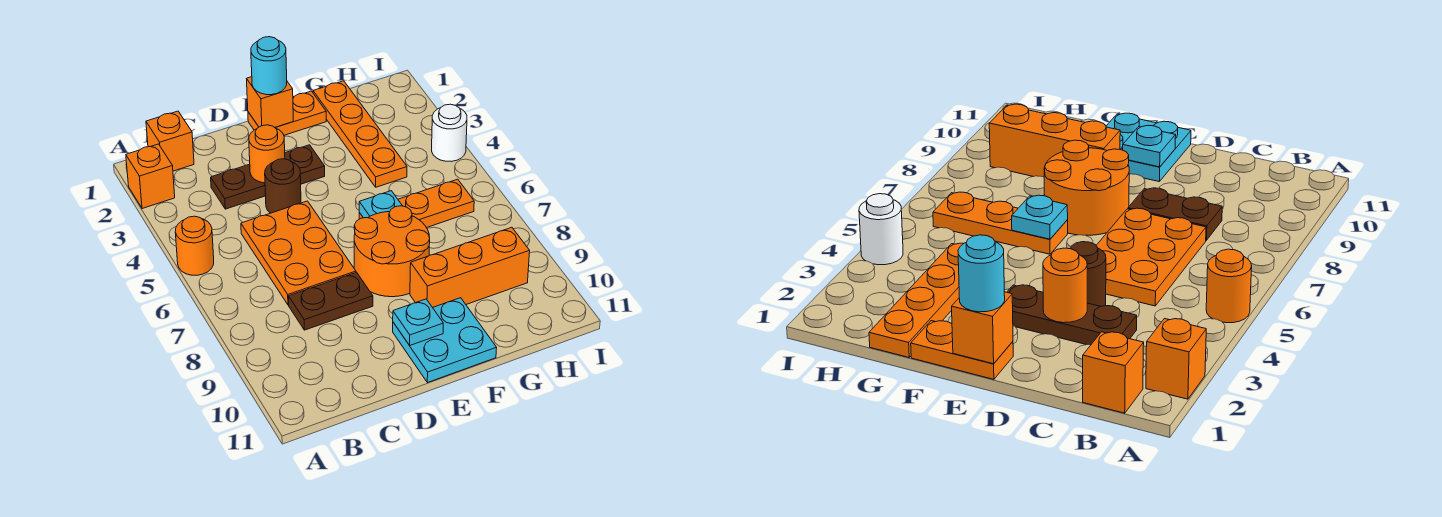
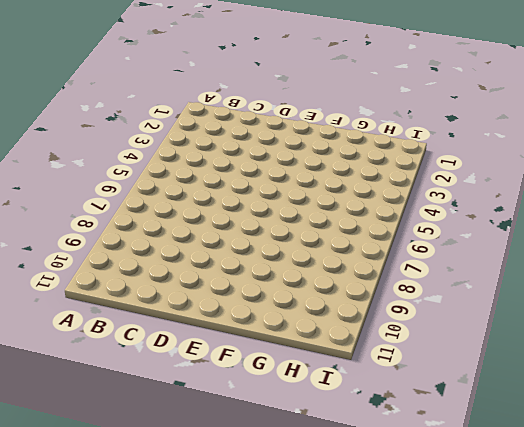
none -> orange 1x1 brick [126,144,175,209]
none -> orange 1x1 round brick [175,216,214,275]
none -> orange 1x1 brick [146,111,194,171]

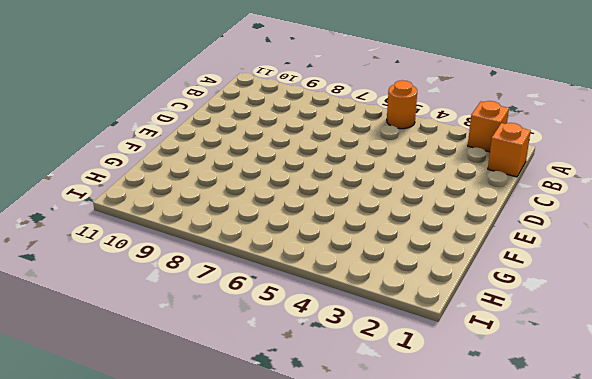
none -> brown 1x3 plate [211,145,325,209]
none -> orange 2x3 plate [241,201,356,305]
none -> brown 1x2 plate [289,272,373,330]

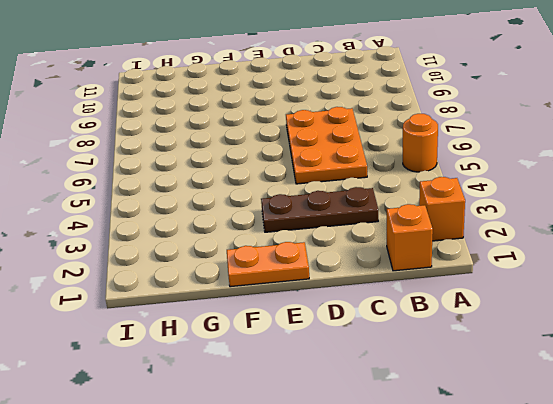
none -> brown 1x2 plate [289,272,373,330]
none -> brown 1x1 round brick [265,159,301,213]
none -> orange 2x2 round brick [354,206,430,297]

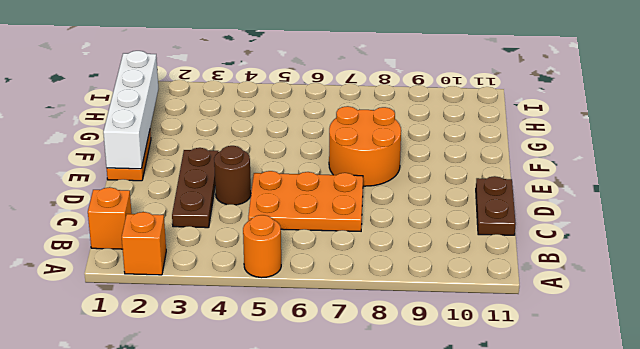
brown 1x2 plate [476,176,516,235] -> brown 1x2 plate moved to [289,272,373,330]
white 1x4 brick [103,51,158,169] -> orange 1x1 brick [247,77,293,128]
none -> cyan 2x2 plate [393,298,497,383]
none -> orange 1x3 plate [359,179,474,228]
none -> orange 1x3 brick [410,227,530,307]

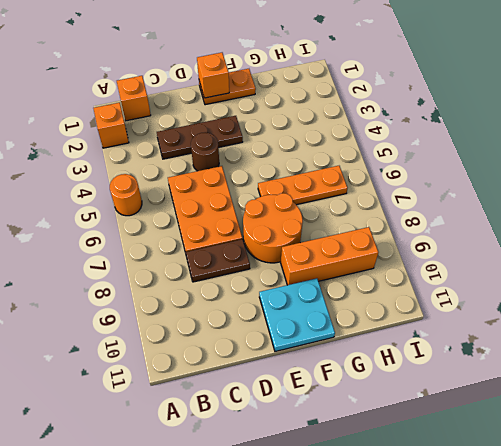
none -> orange 1x4 plate [313,81,407,187]
none -> white 1x1 round brick [432,104,467,161]
none -> orange 1x1 round brick [249,125,285,183]

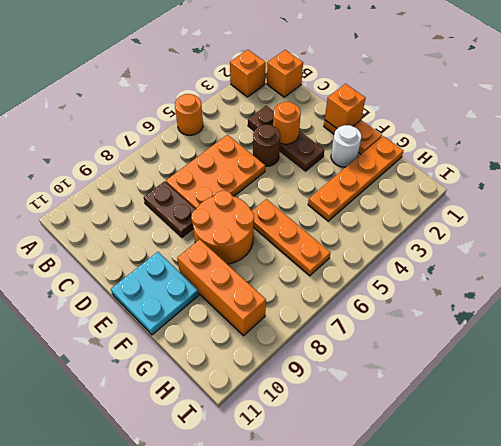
white 1x1 round brick [331,125,361,167] -> white 1x1 round brick moved to [432,104,467,161]
none -> cyan 1x1 plate [393,299,443,345]
none -> cyan 1x1 plate [359,191,402,218]
none -> cyan 1x1 round brick [251,37,287,95]

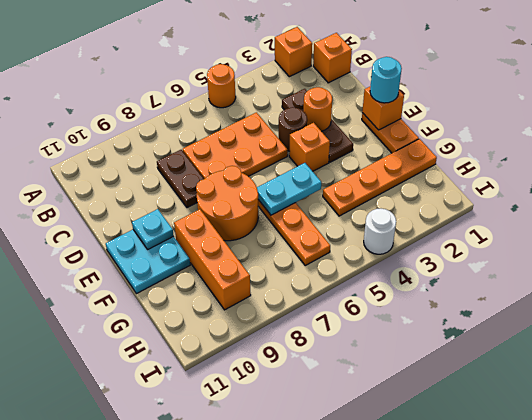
orange 1x1 brick [289,123,330,171] -> none
cyan 1x2 plate [257,163,321,215] -> cyan 1x1 plate [359,191,402,218]

